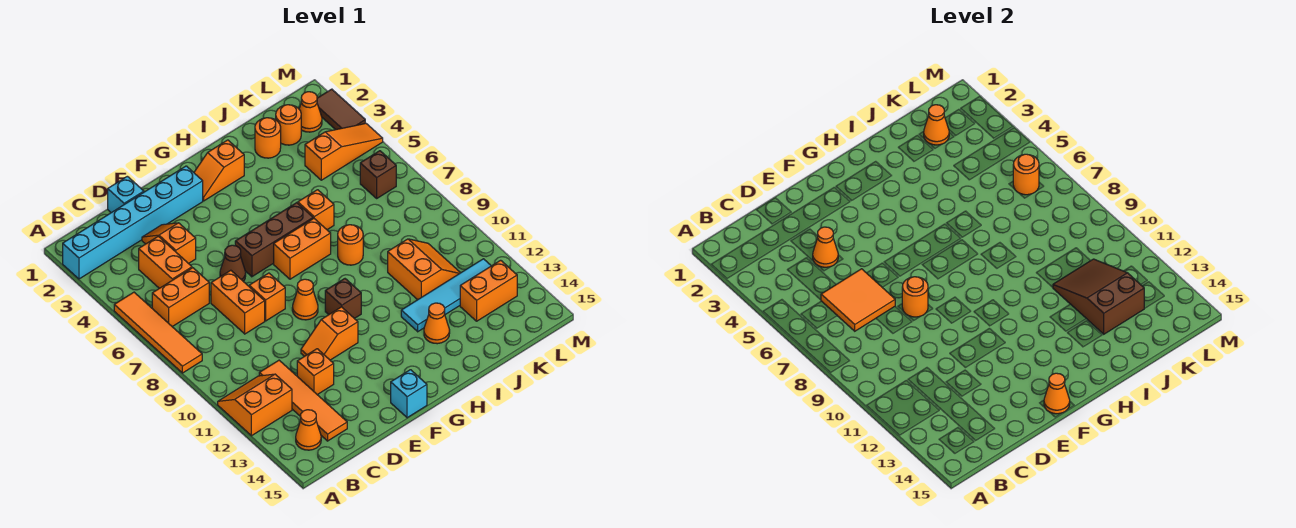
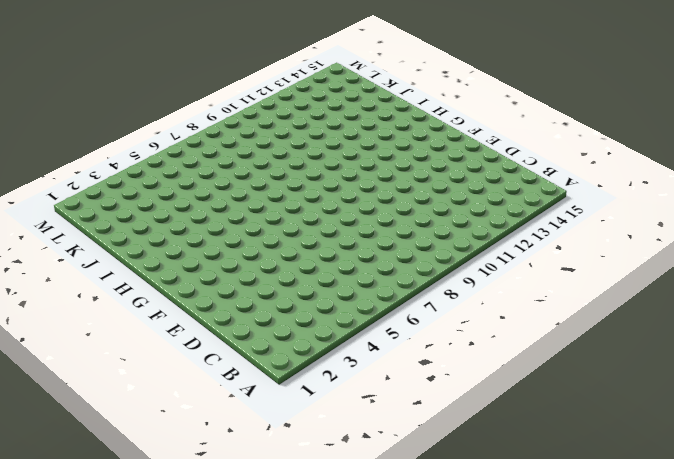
none -> cyan 1x6 brick [63,166,203,279]
none -> orange 1x4 tile [114,292,202,373]
none -> orange 2x2 slope [218,374,292,436]
none -> orange 1x2 brick [152,268,209,327]

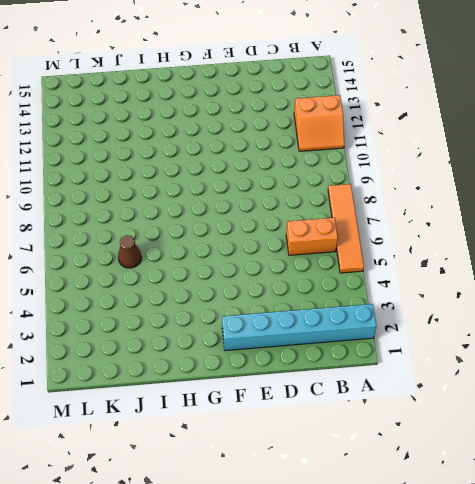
brown 1x1 cone [118,235,141,268] -> brown 1x1 cone moved to [220,245,246,282]
none -> orange 1x1 cone [296,410,321,450]
none -> orange 1x2 brick [139,236,192,288]
none -> orange 1x4 tile [259,360,347,441]
none -> cyan 1x1 brick [108,176,144,213]

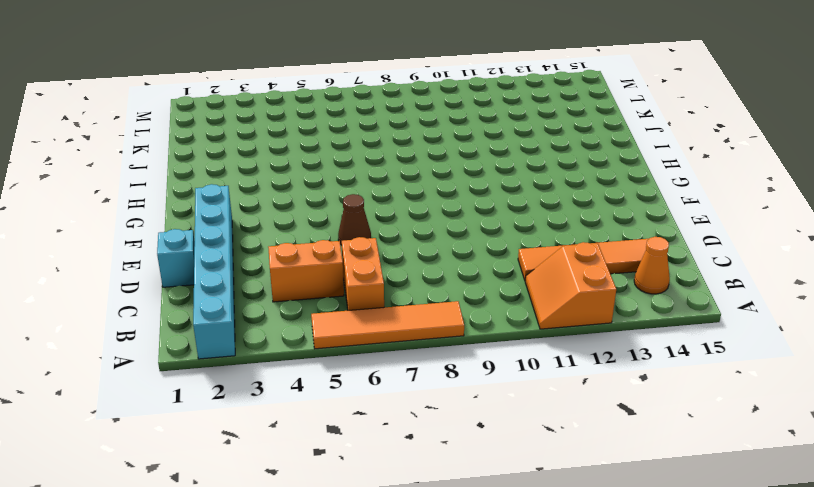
none -> orange 1x2 slope [142,223,196,264]
none -> orange 1x2 brick [211,270,265,334]
none -> orange 1x1 brick [297,349,334,395]
none -> orange 1x1 brick [249,273,285,321]

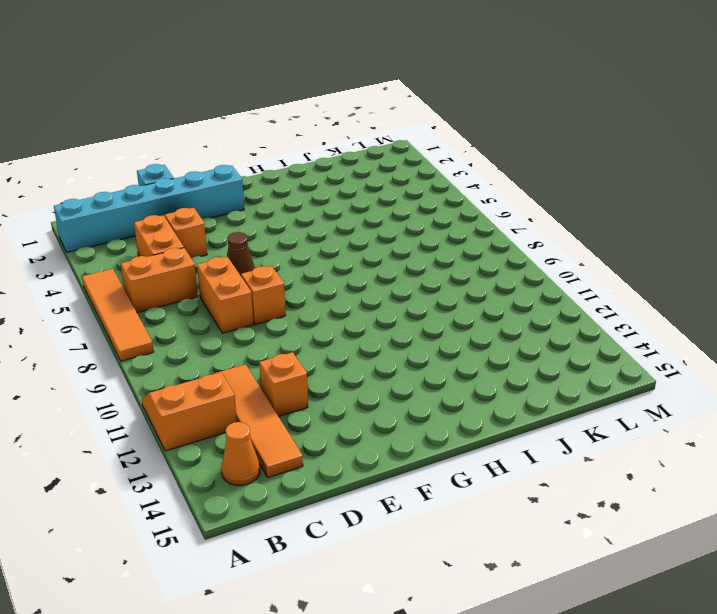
none -> orange 1x2 slope [301,307,358,360]
none -> brown 1x3 brick [235,203,313,277]
none -> orange 1x1 cone [292,279,318,320]
none -> cyan 1x1 brick [391,370,427,418]

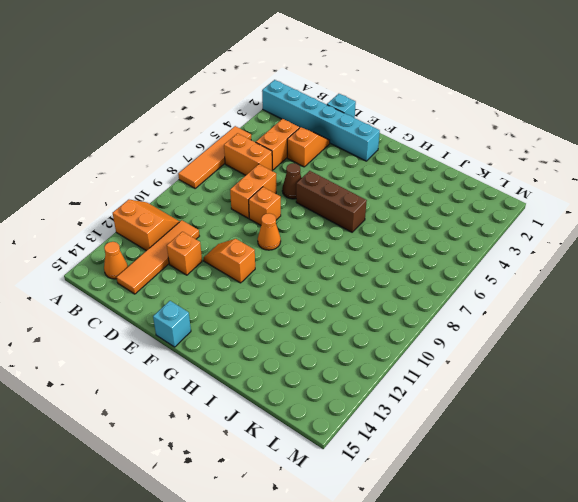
none -> orange 1x2 slope [194,140,244,201]
none -> orange 1x2 brick [274,218,331,279]
none -> brown 1x1 brick [325,279,361,319]
none -> orange 1x1 brick [298,190,334,230]

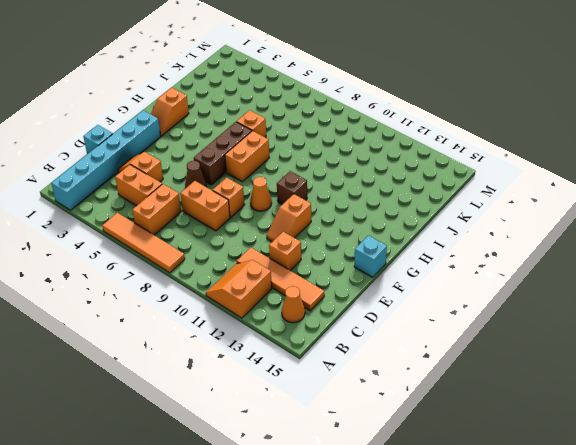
none -> orange 1x1 round brick [338,225,363,265]
none -> cyan 1x4 tile [401,259,491,332]
none -> orange 1x1 cone [424,303,450,344]
none -> orange 1x1 round brick [255,118,281,158]

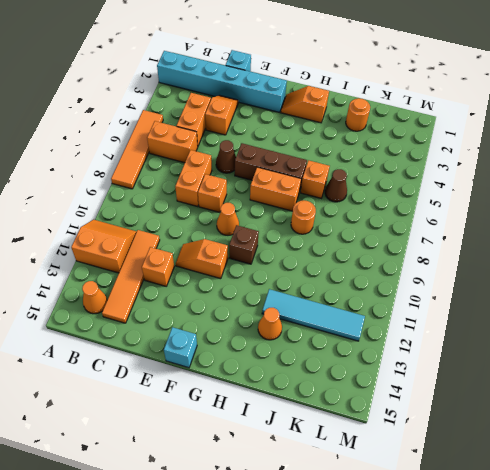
brown 1x1 cone [325,169,347,202] -> none
none -> orange 2x2 slope [388,239,460,300]
none -> orange 1x1 round brick [276,105,301,145]
none -> orange 1x3 slope [305,123,383,180]
none -> orange 1x2 brick [460,260,517,321]

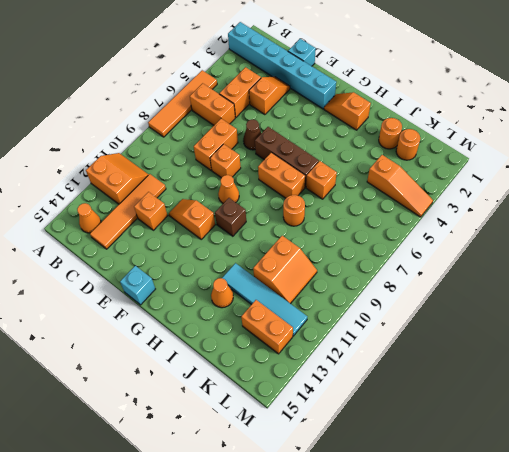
none -> orange 1x1 cone [299,92,322,132]
none -> brown 1x1 brick [360,151,396,198]
none -> brown 1x2 tile [317,89,365,130]
none -> orange 2x2 tile [821,269,895,331]

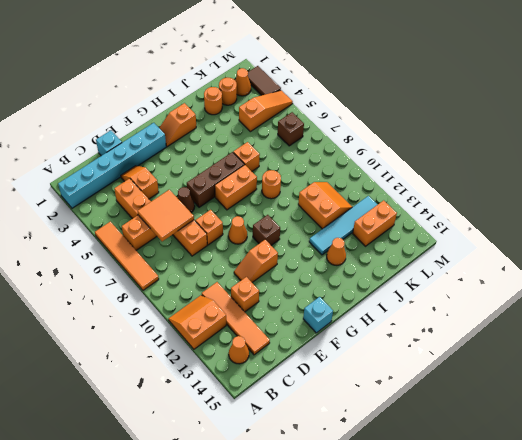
none -> orange 1x1 cone [813,227,838,267]
none -> orange 1x1 round brick [902,277,928,317]
none -> orange 1x1 cone [1044,373,1070,414]
none -> brown 2x3 slope [1053,259,1144,334]

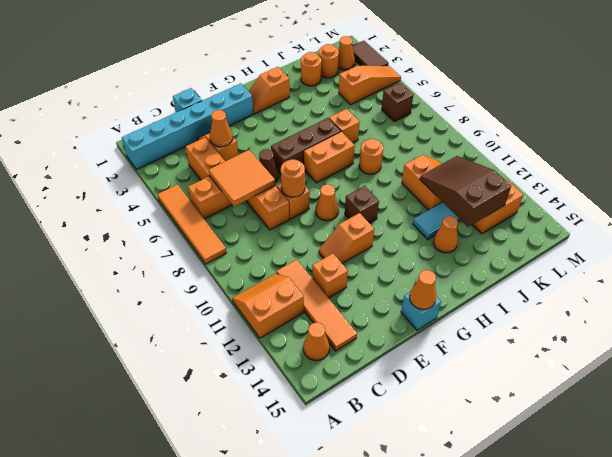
none -> orange 1x1 cone [924,105,949,145]
none -> orange 1x1 round brick [1013,154,1039,195]

